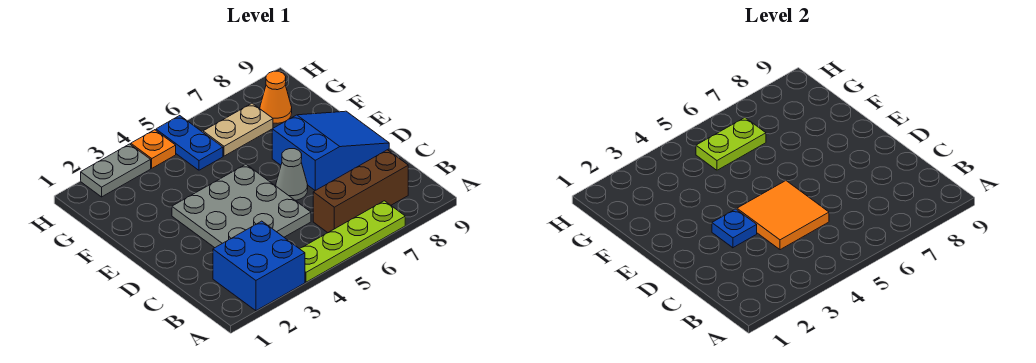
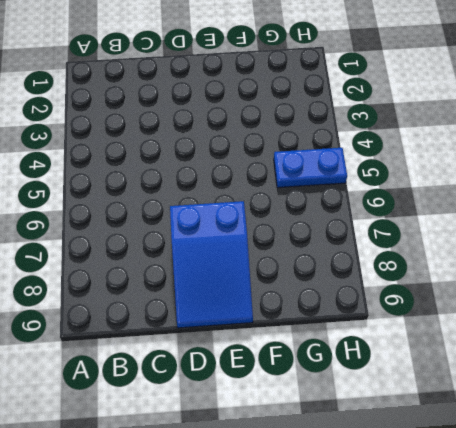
none -> blue 2x2 brick [213,221,305,311]
none -> lime 1x4 plate [300,201,405,282]
none -> brown 1x3 brick [313,150,408,233]

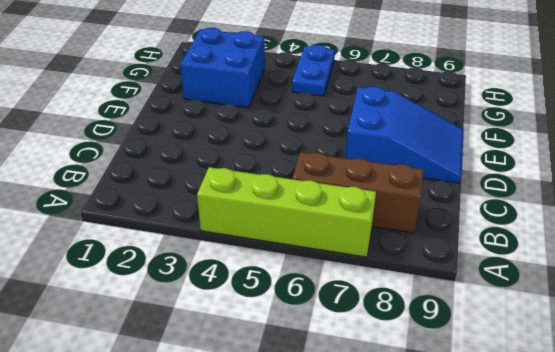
lime 1x4 brick [197,167,376,257] -> lime 1x4 plate [300,201,405,282]
blue 2x2 brick [180,28,264,107] -> blue 2x2 brick moved to [213,221,305,311]
none -> grey 3x3 plate [172,164,311,248]
none -> grey 1x1 cone [276,149,308,200]
none -> tan 1x2 plate [203,103,273,156]

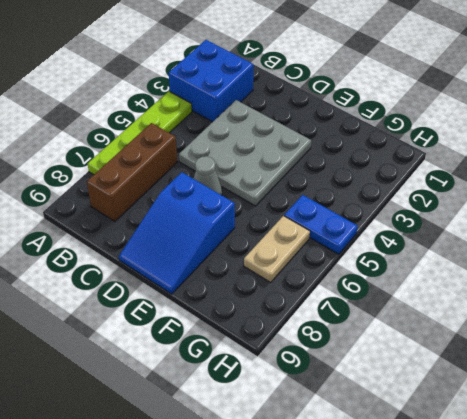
none -> orange 1x1 cone [260,71,292,123]
none -> grey 1x2 plate [81,144,151,197]
none -> orange 1x1 plate [131,130,176,168]

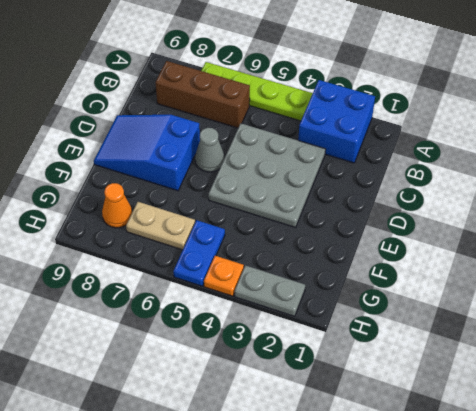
none -> orange 2x2 tile [737,181,829,250]
none -> blue 1x1 plate [712,209,757,248]
none -> lime 1x2 plate [696,118,766,170]

